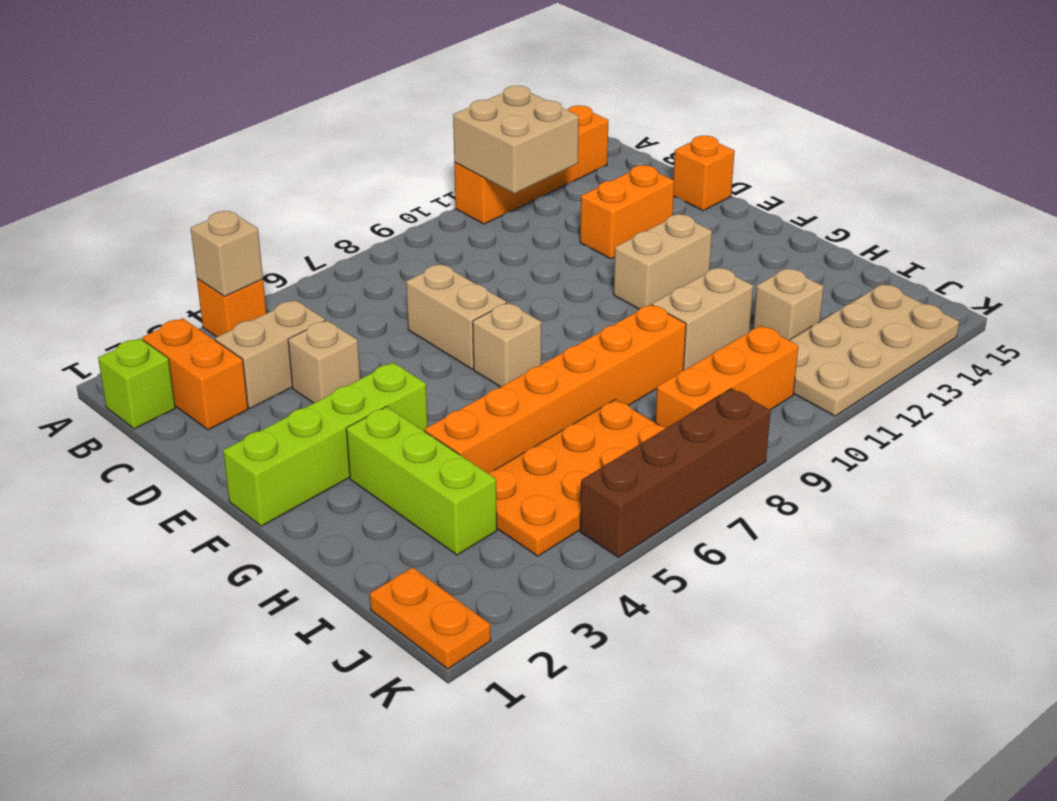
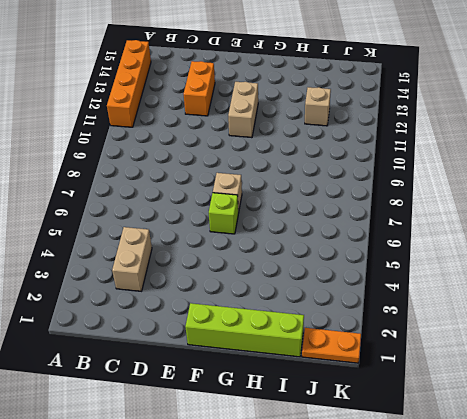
lime 1x4 brick [185,303,304,357] -> lime 1x4 brick turned to [223,362,428,526]
lime 1x1 brick [209,193,238,234] -> lime 1x1 brick moved to [98,338,175,429]
none -> orange 1x1 brick [197,279,266,337]
none -> orange 1x2 brick [142,318,248,430]
none -> tan 1x1 brick [288,320,360,403]

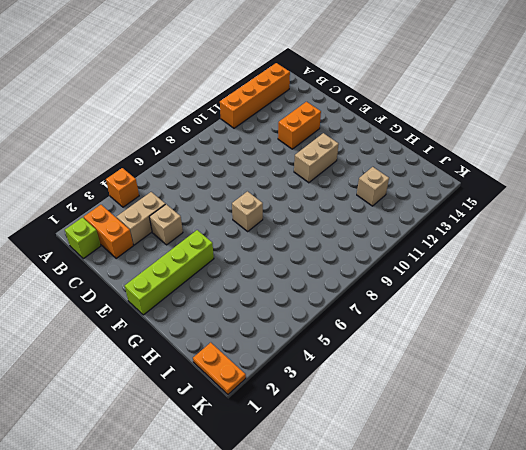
none -> tan 1x2 brick [406,264,507,369]
none -> orange 1x1 brick [673,136,734,211]
none -> lime 1x3 brick [346,407,497,555]

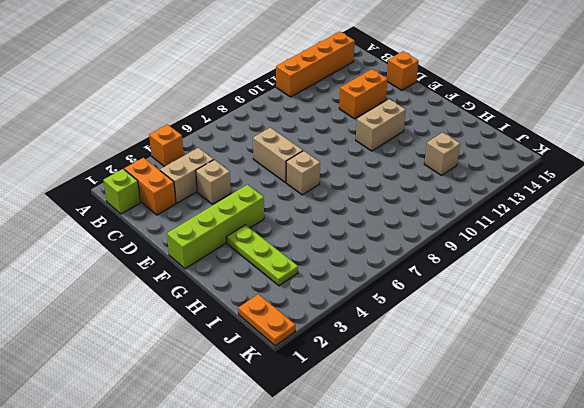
lime 1x3 plate [227,225,298,286] -> lime 1x3 brick [346,407,497,555]
none -> orange 1x6 brick [424,304,686,473]
none -> tan 1x2 brick [652,267,753,370]
none -> orange 2x4 plate [488,399,666,556]

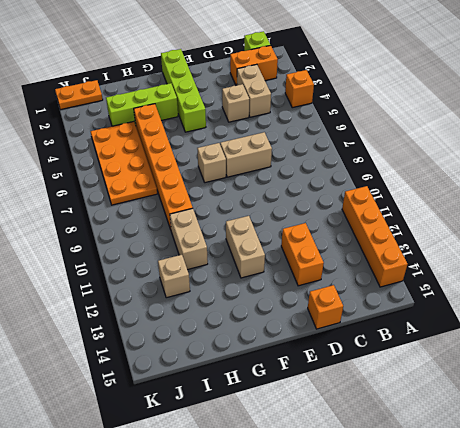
none -> orange 1x3 brick [655,326,798,428]
none -> tan 2x4 plate [789,284,959,416]
none -> brown 1x4 brick [580,389,771,557]

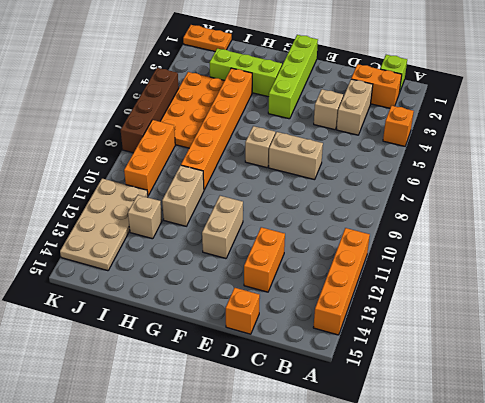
none -> tan 1x1 brick [191,211,263,296]
none -> tan 2x2 brick [453,86,579,193]

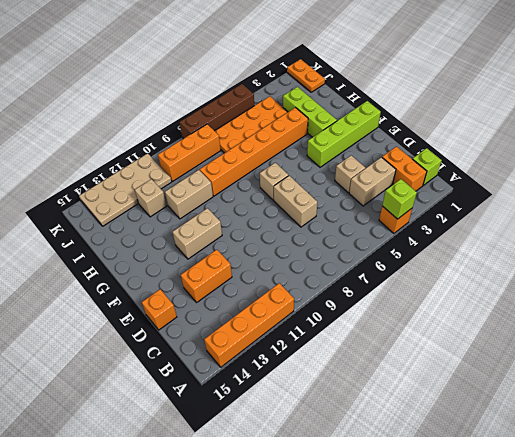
lime 1x1 brick [382,179,417,219] -> tan 1x1 brick [191,211,263,296]
none -> tan 2x2 brick [453,86,579,193]

